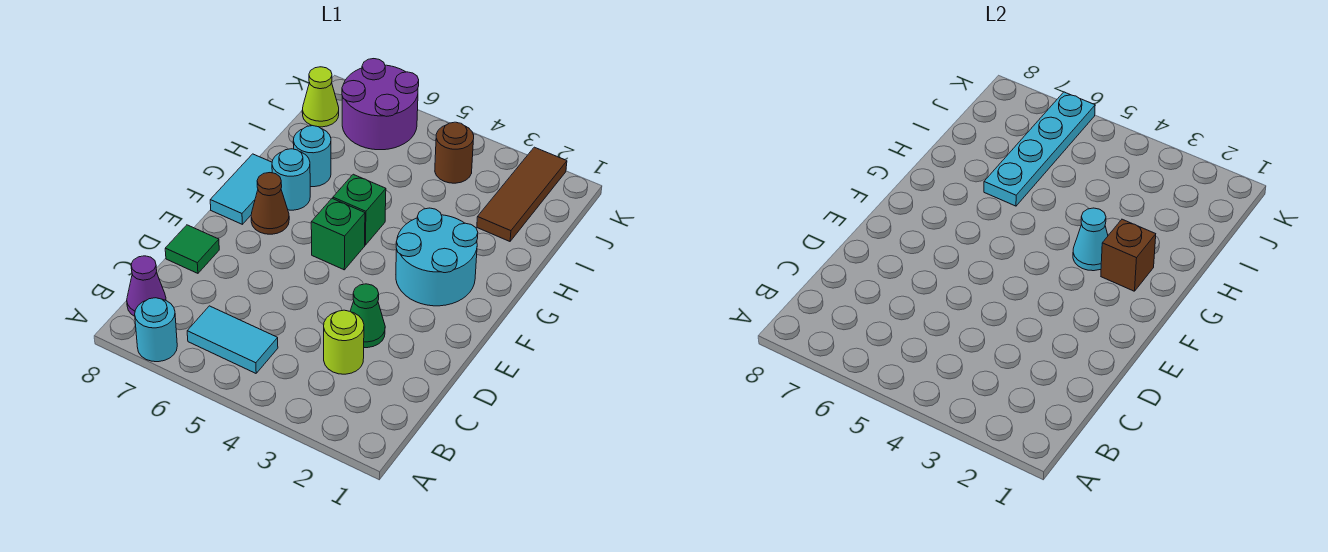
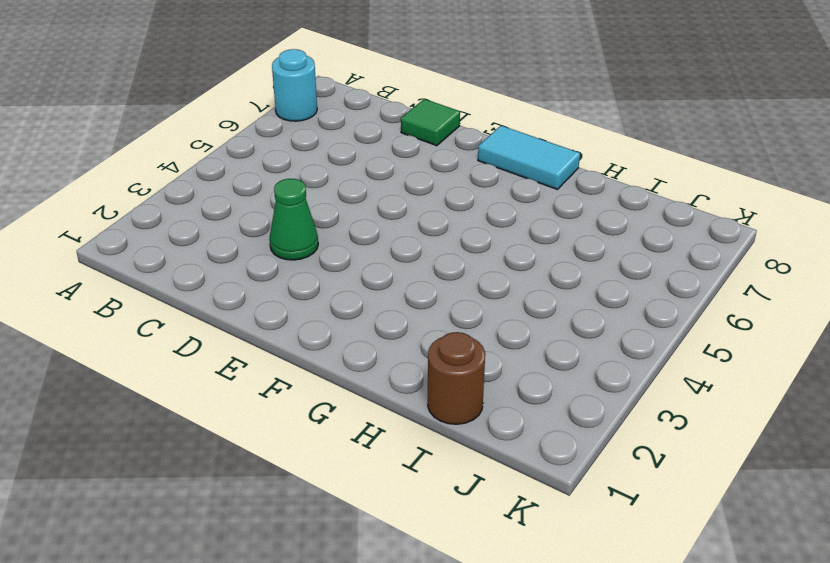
brown 1x1 round brick [428,332,485,424] -> brown 1x1 round brick moved to [435,122,474,183]
none -> cyan 1x2 tile [187,306,278,373]
none -> purple 1x1 cone [127,256,166,316]
none -> lime 1x1 round brick [324,310,364,374]

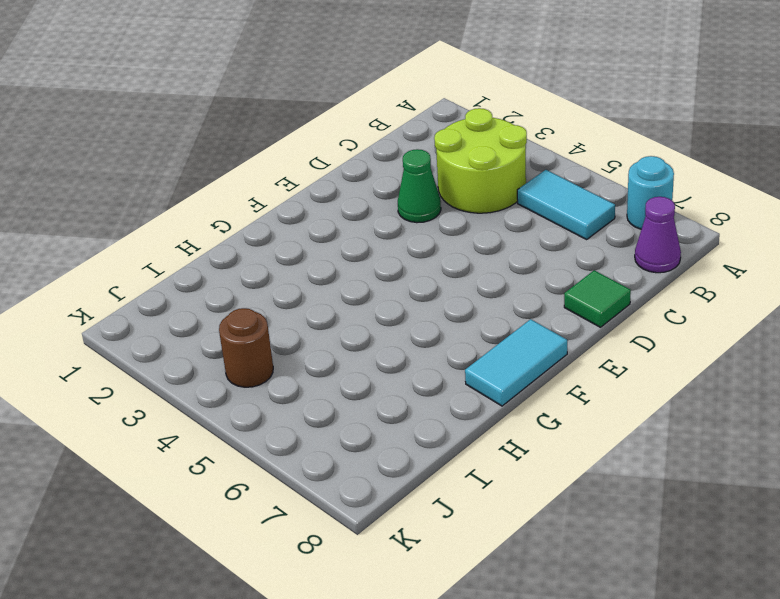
lime 2x2 round brick [434,108,527,213] -> lime 1x1 round brick [324,310,364,374]
none -> cyan 2x2 round brick [396,208,478,306]
none -> green 1x1 brick [311,199,365,270]
none -> brown 1x1 cone [251,173,289,234]

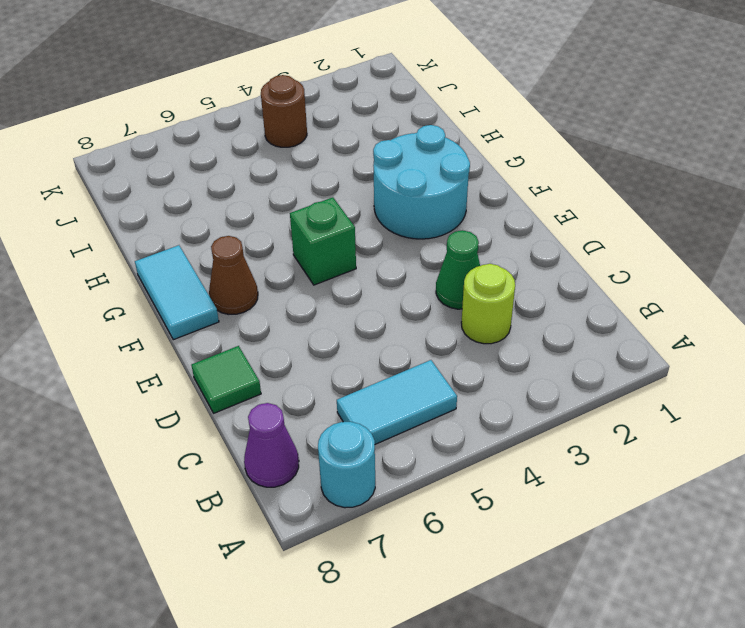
none -> green 1x1 brick [333,174,386,245]
none -> cyan 1x1 round brick [272,149,310,210]
none -> cyan 1x1 round brick [293,126,331,187]

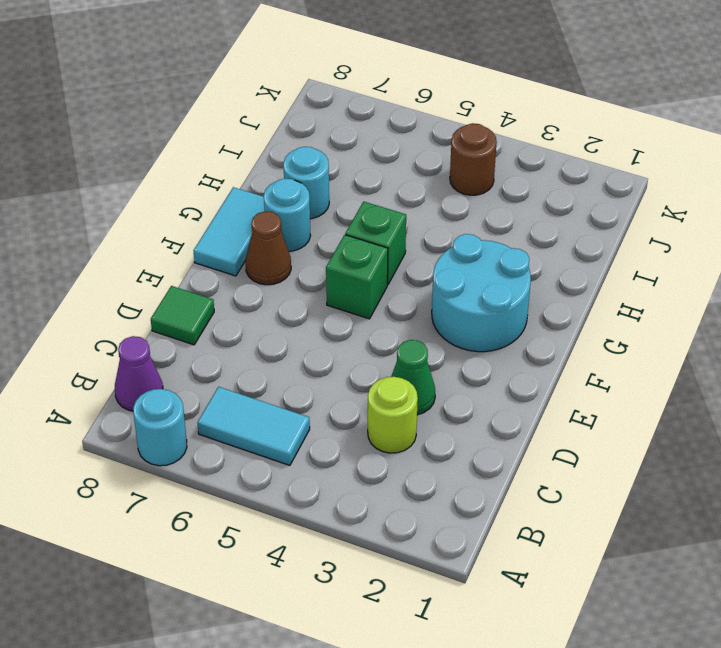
none -> brown 1x3 tile [477,147,567,241]
none -> purple 2x2 round brick [342,59,419,150]
none -> lime 1x1 cone [302,67,339,127]

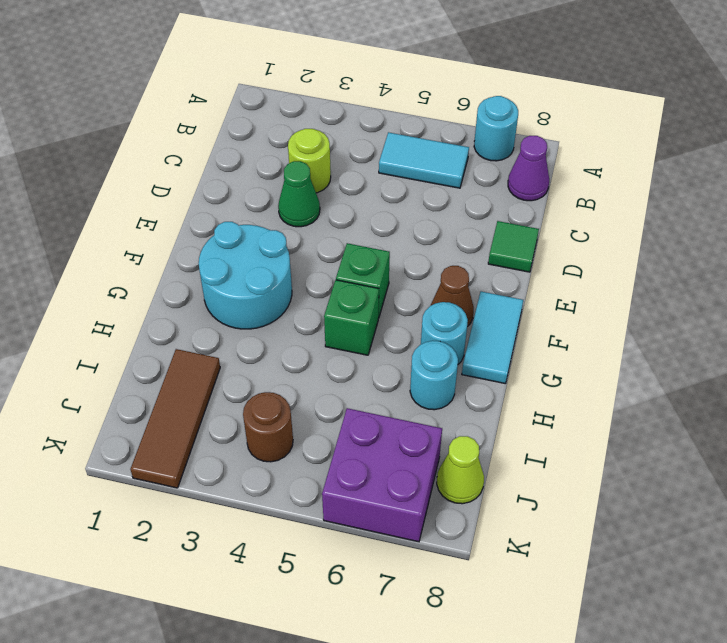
purple 2x2 brick [322,408,442,542] -> purple 2x2 round brick [342,59,419,150]
none -> brown 1x1 brick [1101,219,1156,291]
none -> cyan 1x1 cone [1073,208,1108,271]
none -> cyan 1x4 plate [984,92,1095,206]

